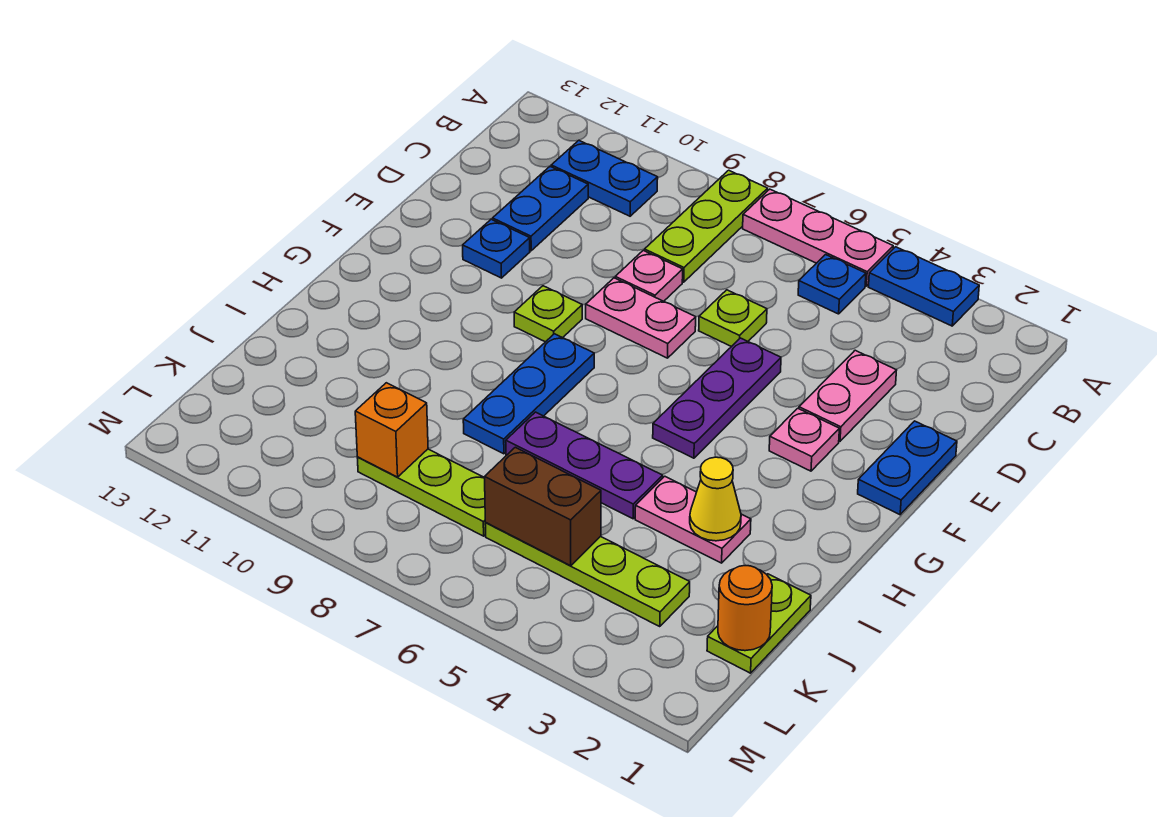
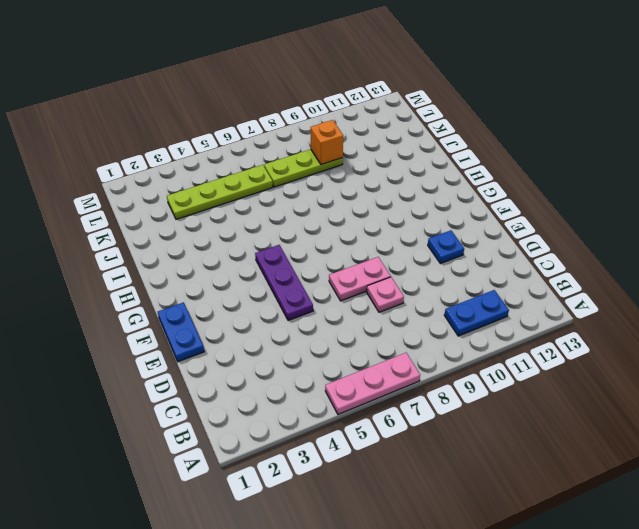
none -> blue 1x2 plate [869,247,979,326]
none -> lime 1x3 plate [645,170,768,282]
none -> blue 1x1 plate [798,255,866,314]

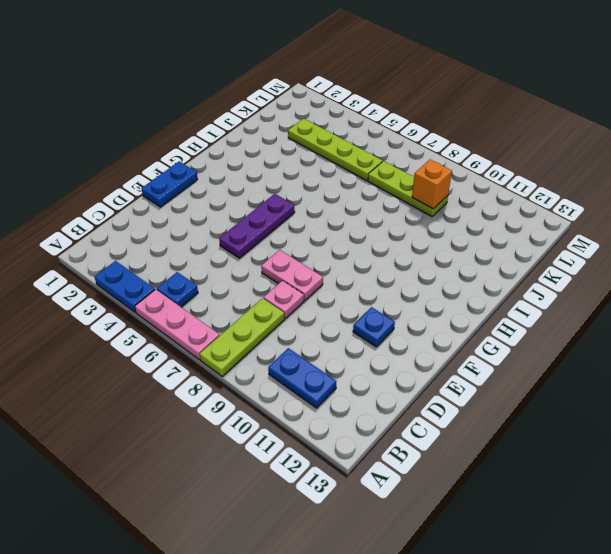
none -> blue 1x2 plate [493,167,588,251]
none -> pink 1x2 plate [799,350,897,441]
none -> lime 1x1 plate [699,290,767,347]

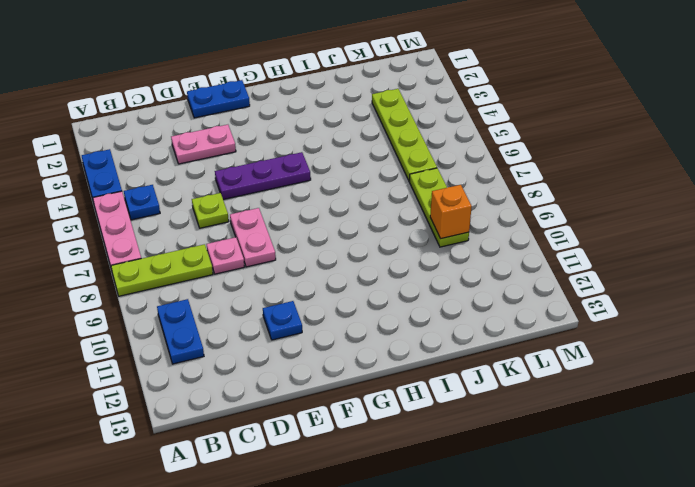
none -> blue 1x2 plate [493,167,588,251]
none -> pink 1x1 plate [769,408,839,471]
none -> lime 1x1 plate [514,286,582,342]

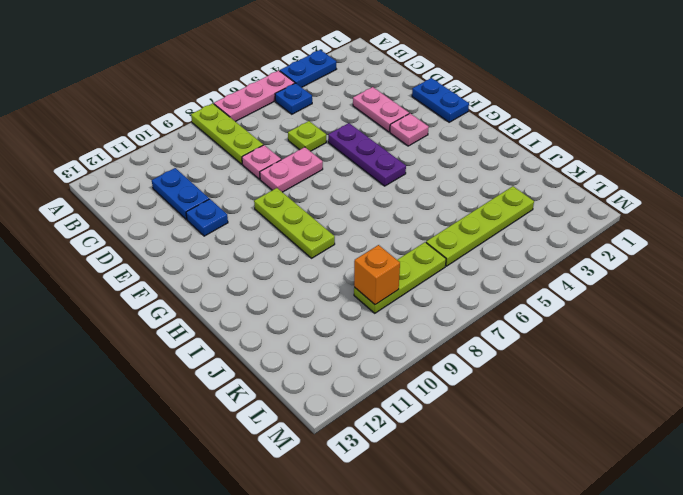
lime 1x3 plate [254,188,335,258] -> lime 1x1 plate [514,286,582,342]
none -> blue 1x2 plate [551,140,658,216]
none -> blue 1x3 plate [463,334,594,454]
none -> pink 1x2 plate [635,476,751,563]

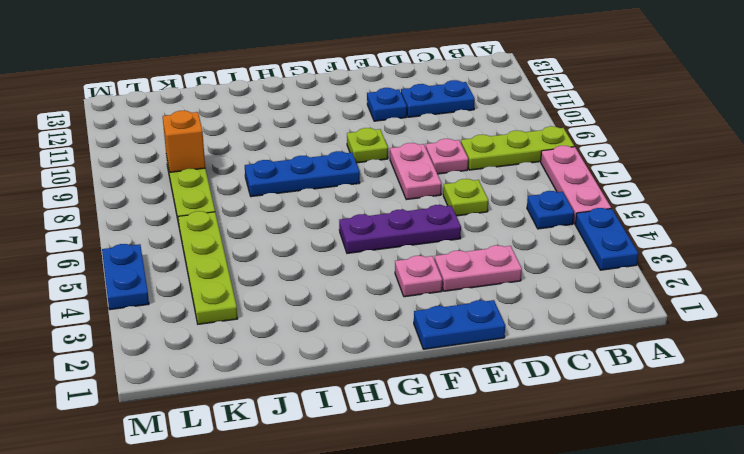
blue 1x2 plate [102,244,149,310] -> blue 1x2 plate moved to [551,140,658,216]
none -> pink 1x2 plate [635,476,751,563]
none -> purple 1x3 plate [506,412,663,519]
none -> lime 1x2 plate [707,574,811,673]

